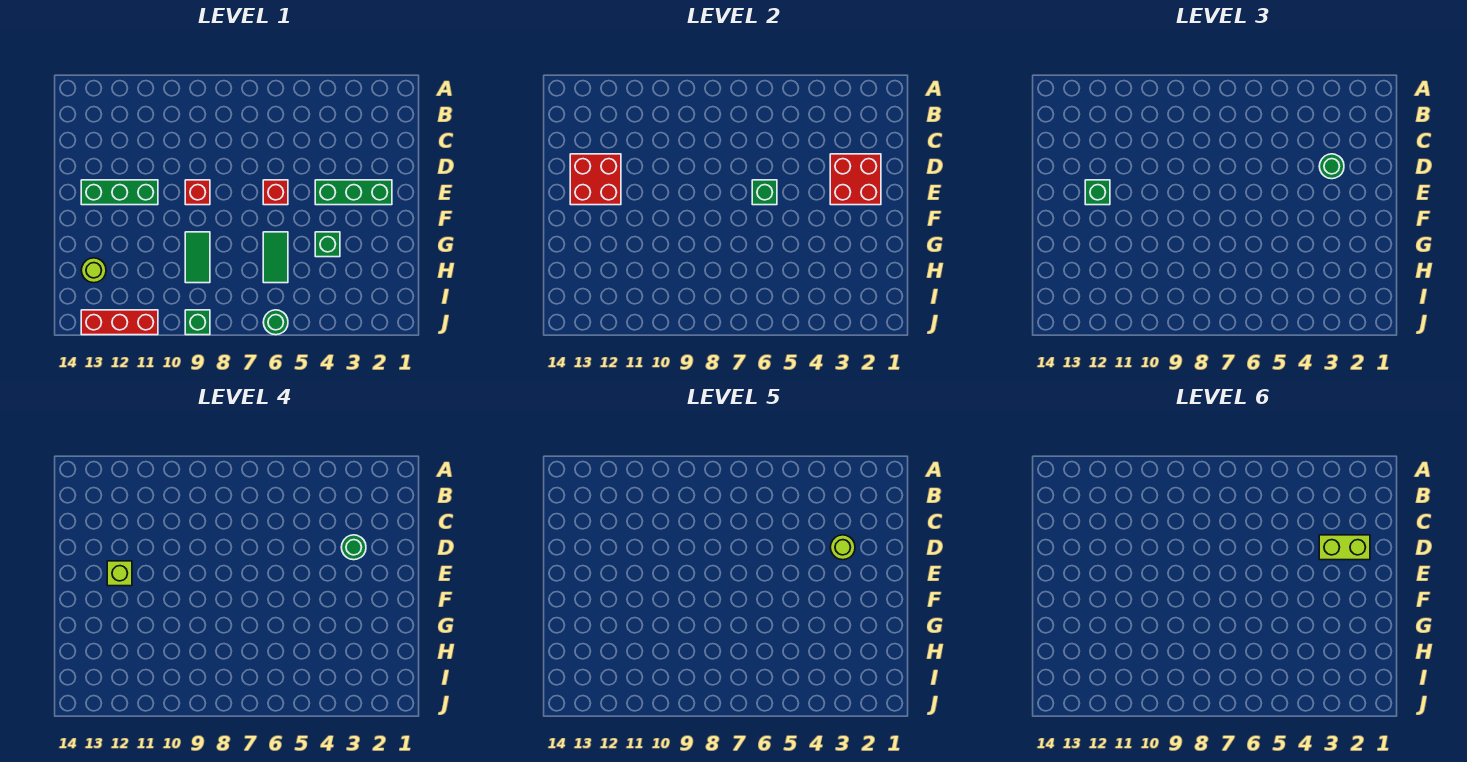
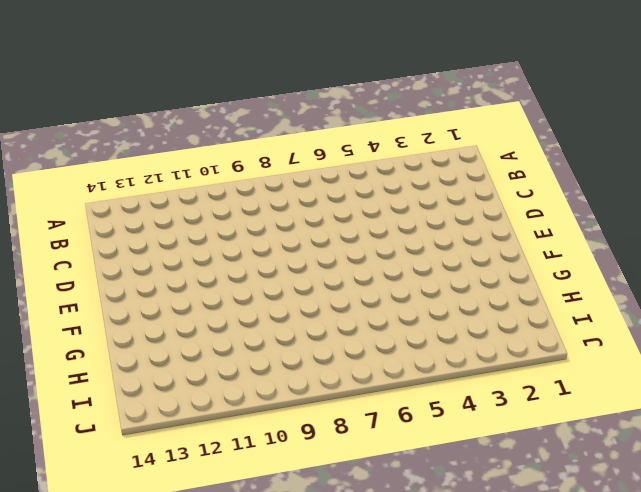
none -> green 1x3 brick [315,180,392,205]
none -> red 1x1 brick [263,180,288,205]
none -> red 1x1 brick [185,180,210,205]

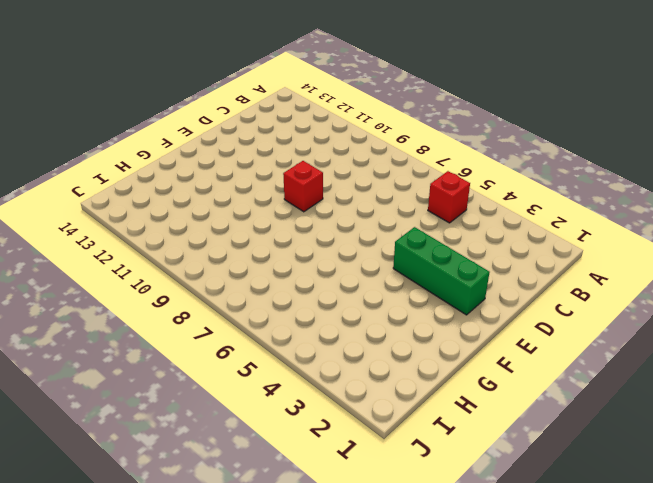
red 1x1 brick [428,171,470,223] -> red 1x1 brick moved to [263,180,288,205]
none -> green 1x3 brick [81,180,158,205]
none -> green 1x1 brick [315,232,340,257]
none -> green 1x2 tile [263,232,288,283]

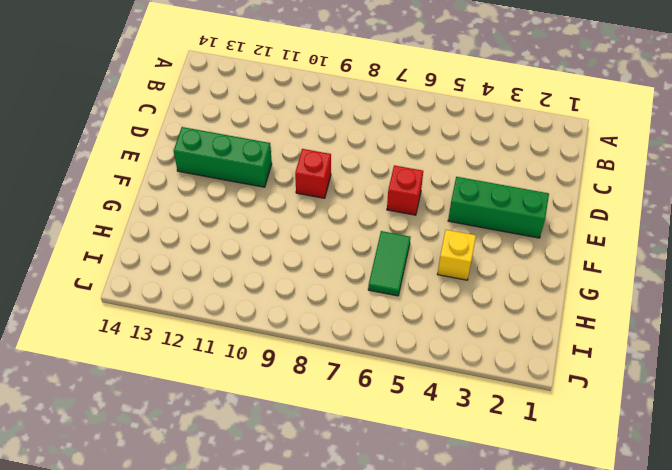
yellow 1x1 brick [438,230,476,280] -> green 1x1 brick [315,232,340,257]
none -> green 1x2 tile [185,232,210,283]
none -> lime 1x1 round brick [81,258,106,283]
none -> green 1x1 round brick [263,310,288,335]

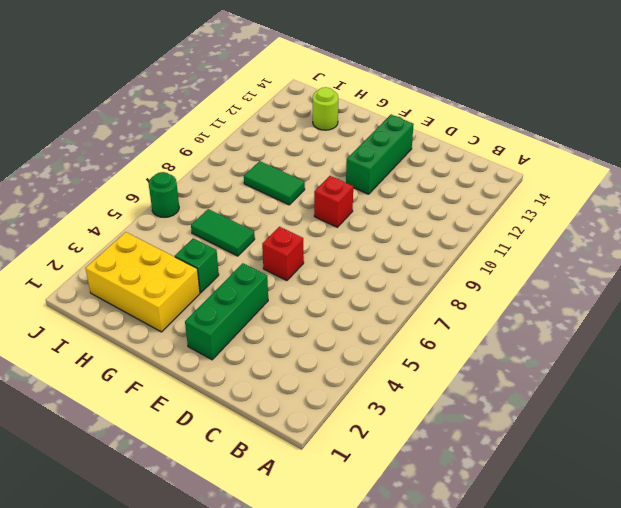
yellow 2x3 brick [86,232,200,332] -> none
none -> green 1x1 brick [185,310,210,335]
none -> red 1x3 brick [81,310,158,335]
none -> red 2x2 brick [830,154,881,205]

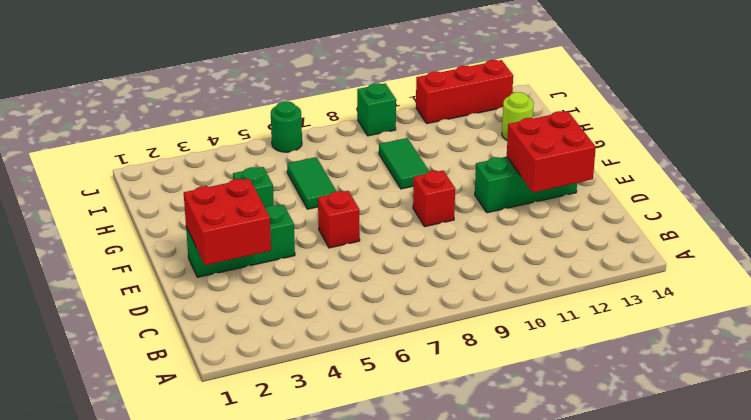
none -> green 1x1 brick [752,180,777,205]
none -> green 1x1 round brick [1319,154,1344,179]
none -> green 1x1 brick [1085,180,1110,205]

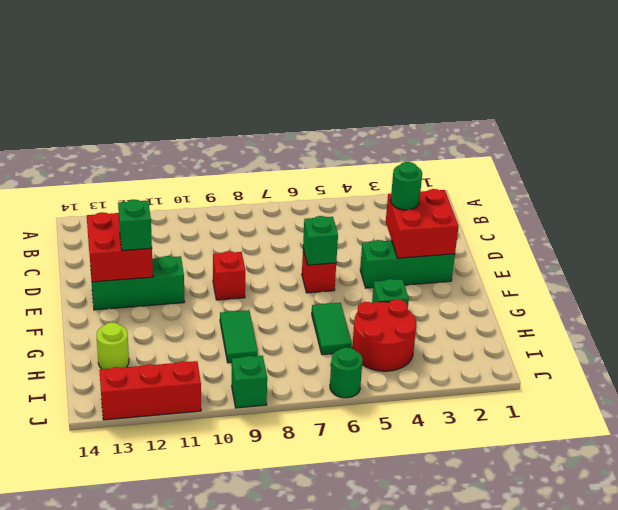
red 2x2 round brick [352,299,416,371] -> none
none -> green 1x1 round brick [341,535,366,560]
none -> lime 1x1 brick [107,561,132,586]
none -> lime 1x1 round brick [830,535,855,560]

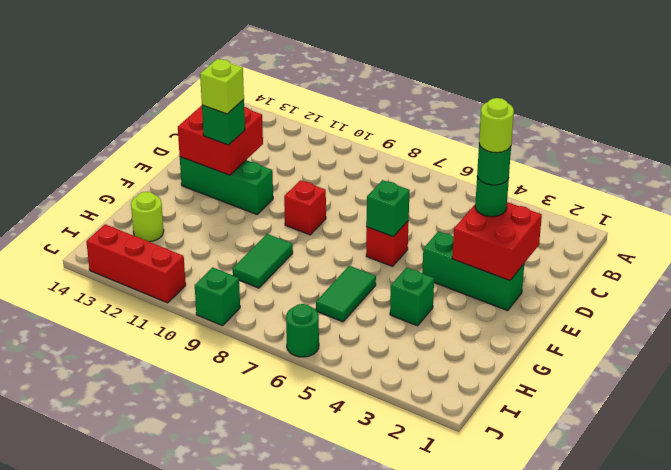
none -> lime 1x2 brick [1319,535,1370,560]

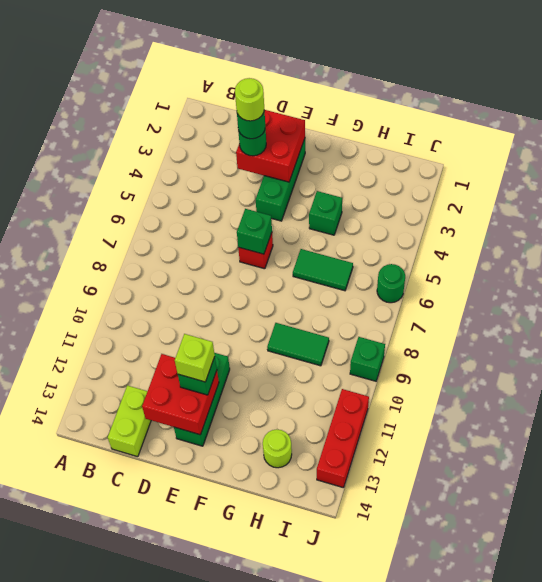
lime 1x2 brick [108,385,151,457] -> lime 1x2 brick moved to [1319,535,1370,560]
none -> red 1x1 brick [185,180,210,205]

